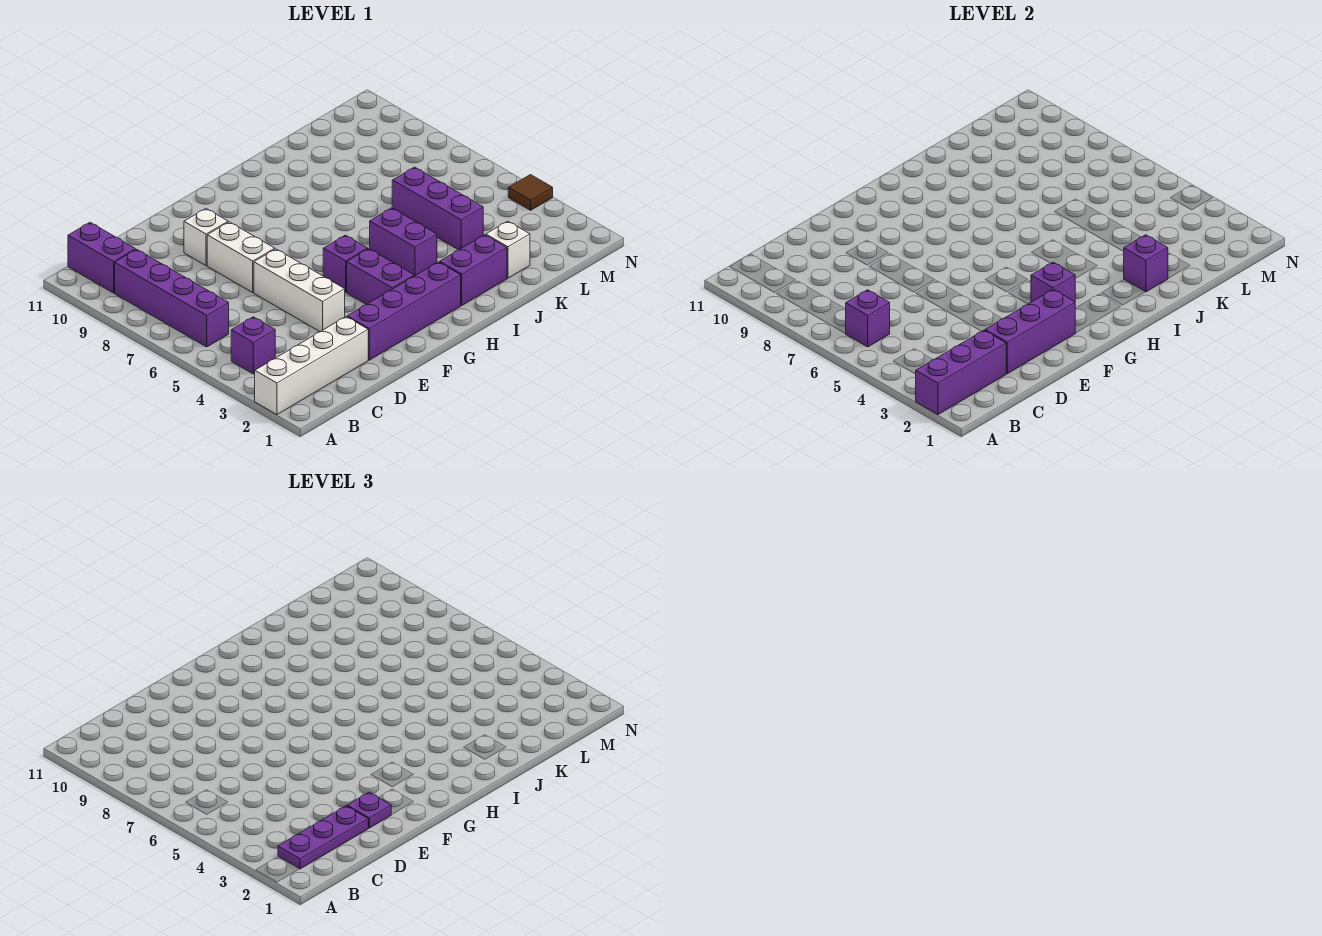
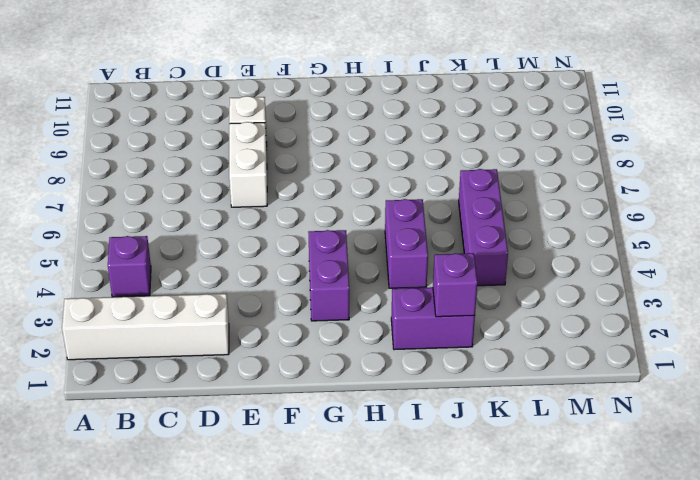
none -> purple 1x4 brick [115,249,229,347]
none -> purple 1x2 brick [68,222,135,293]
none -> purple 1x4 brick [347,262,461,360]

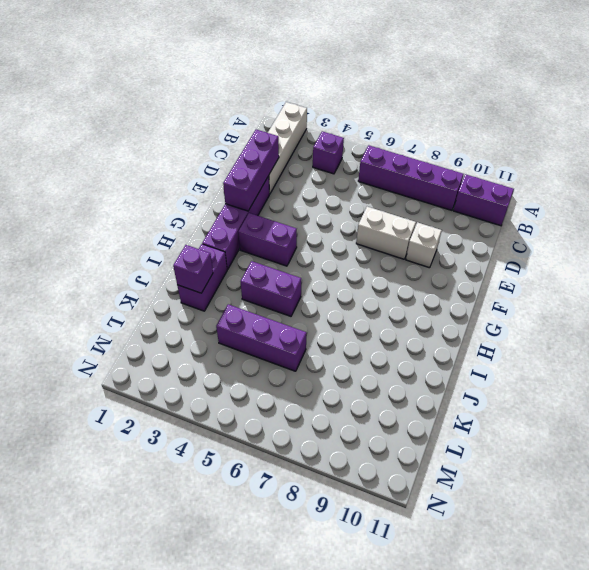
none -> white 1x3 brick [254,249,345,332]
none -> purple 1x1 brick [323,235,368,292]
none -> white 1x1 brick [486,221,530,278]

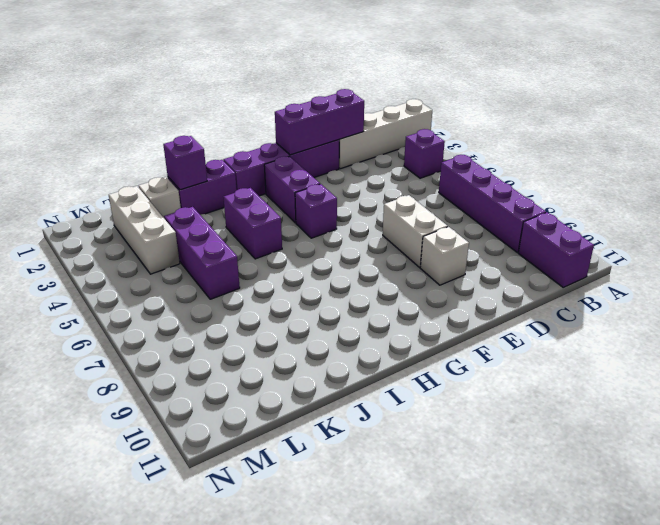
white 1x3 brick [109,186,180,274] -> white 1x3 brick moved to [254,249,345,332]
none -> brown 1x1 tile [508,175,553,210]
none -> purple 1x3 brick [916,330,1007,415]
none -> purple 1x1 brick [846,290,890,347]

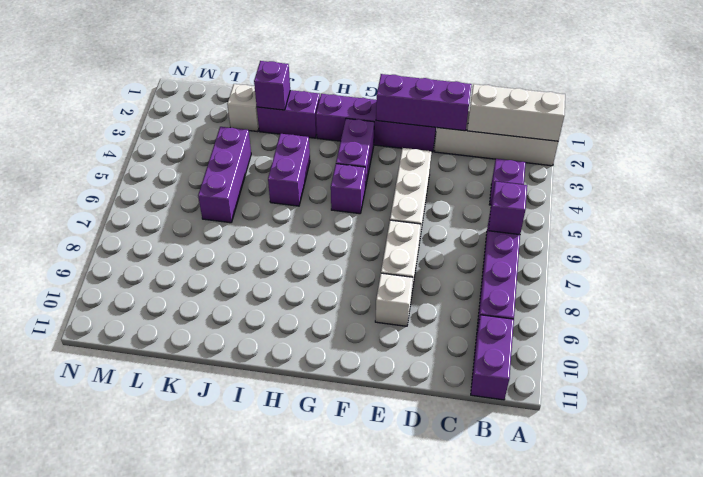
white 1x3 brick [467,84,565,141] -> purple 1x3 brick [916,330,1007,415]
none -> brown 1x1 tile [508,175,553,210]
none -> purple 1x1 brick [1031,262,1075,302]
none -> purple 1x3 plate [278,806,368,869]

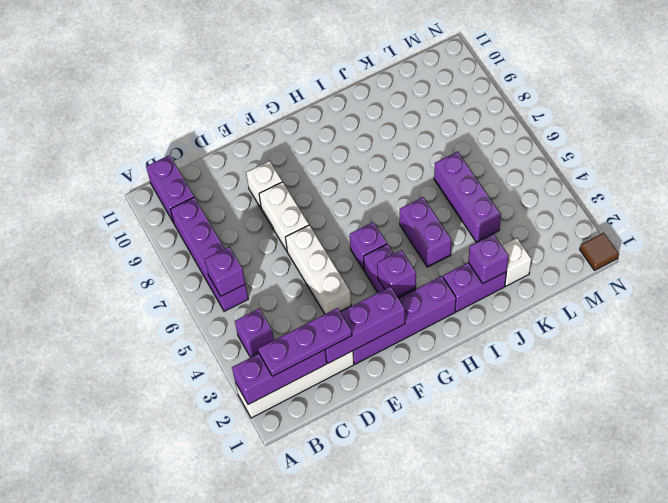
brown 1x1 tile [580,233,619,270] -> brown 1x1 tile moved to [508,175,553,210]
none -> purple 1x1 plate [347,792,391,828]

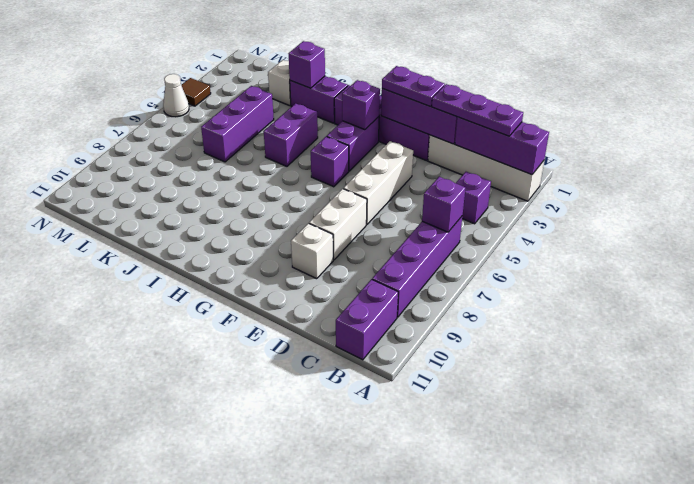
purple 1x2 plate [382,66,445,106] -> purple 1x1 plate [347,792,391,828]
white 1x1 cone [163,74,189,117] -> none

